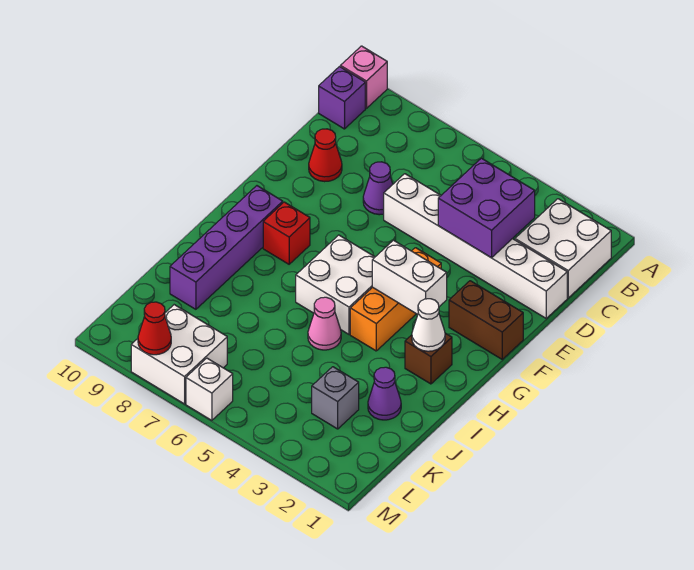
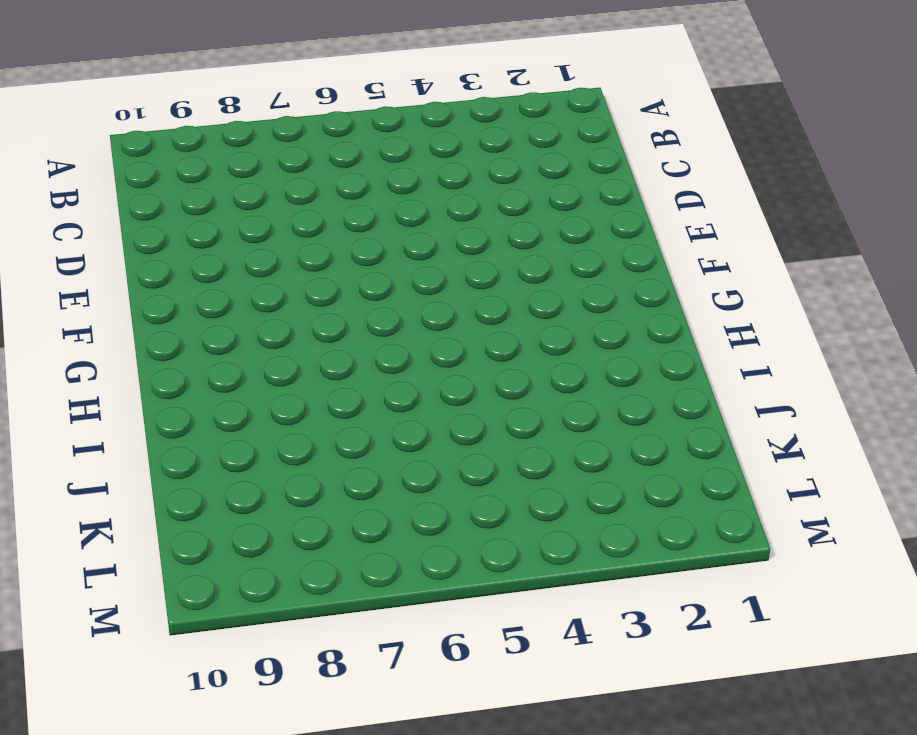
none -> pink 1x1 brick [341,46,387,108]
none -> white 2x2 brick [515,199,611,298]
none -> purple 1x1 brick [319,67,365,129]

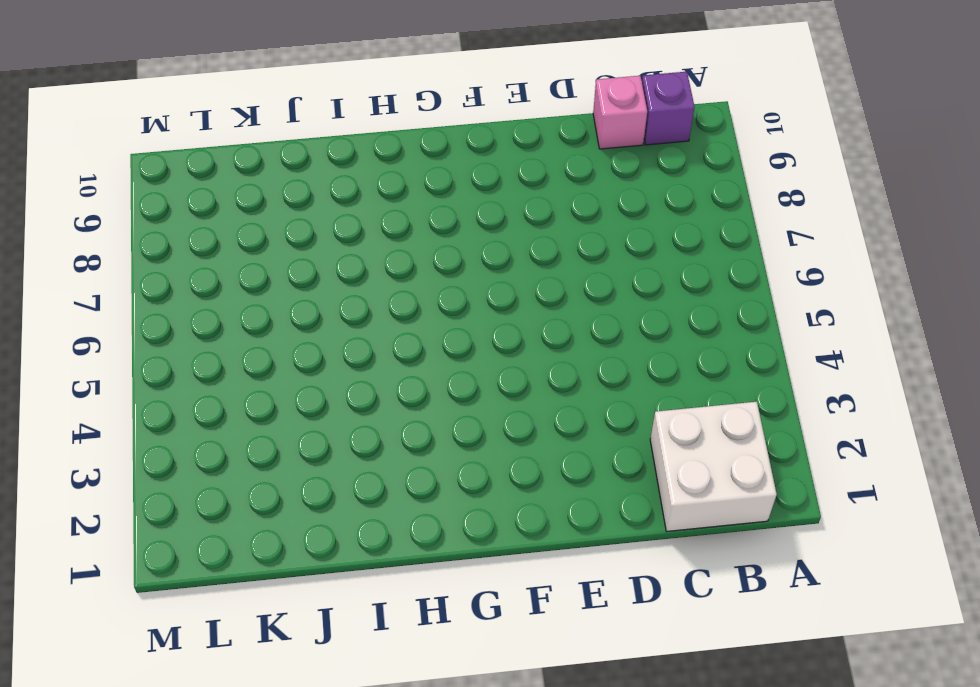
pink 1x1 brick [593,76,647,149] -> pink 1x1 brick moved to [341,46,387,108]
none -> white 1x6 brick [384,174,567,318]
none -> purple 1x1 cone [363,162,393,215]
none -> red 1x1 cone [309,129,342,182]

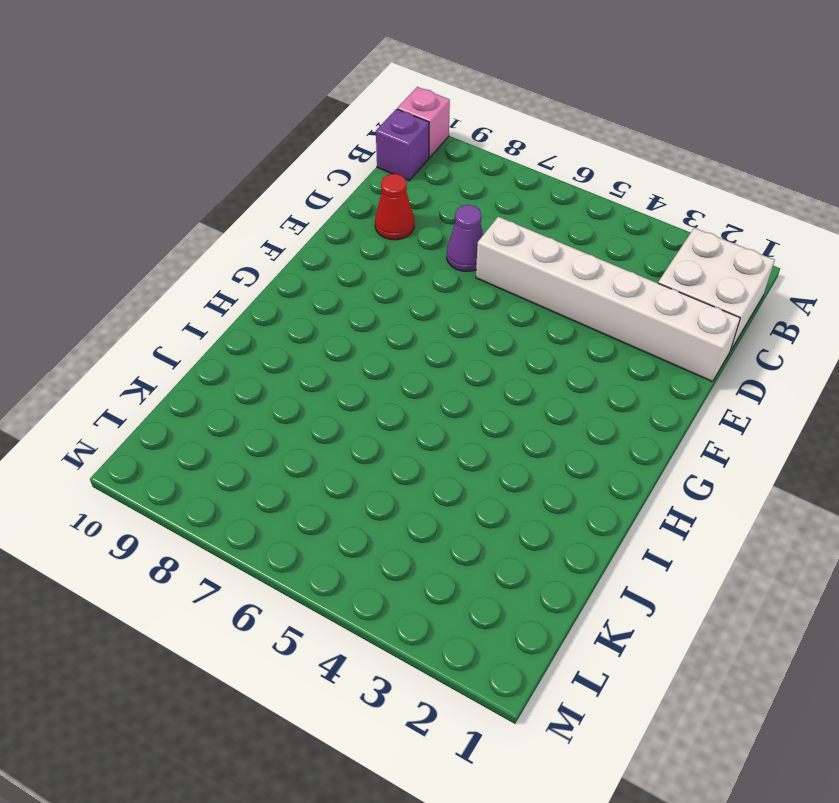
none -> brown 1x2 brick [449,281,523,359]
none -> orange 1x3 brick [350,248,441,351]
none -> white 2x2 brick [296,235,375,334]

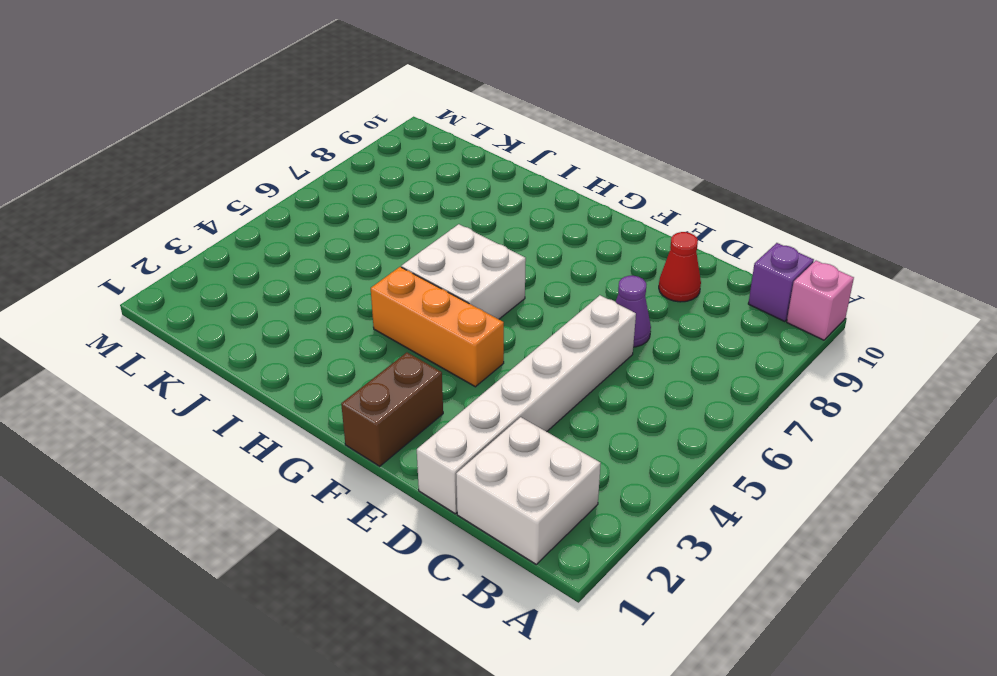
none -> red 1x1 brick [263,202,310,264]
none -> purple 1x4 brick [170,186,283,309]
none -> brown 1x1 brick [405,333,452,384]

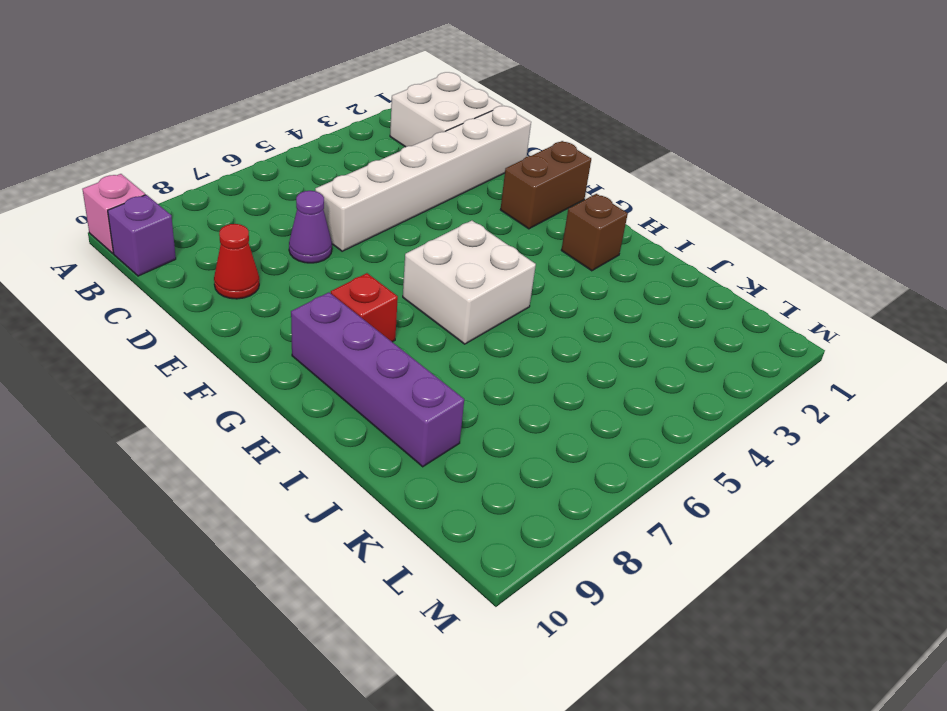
none -> orange 1x3 brick [350,248,441,351]
none -> pink 1x1 cone [308,297,341,350]
none -> purple 1x1 cone [368,367,401,420]

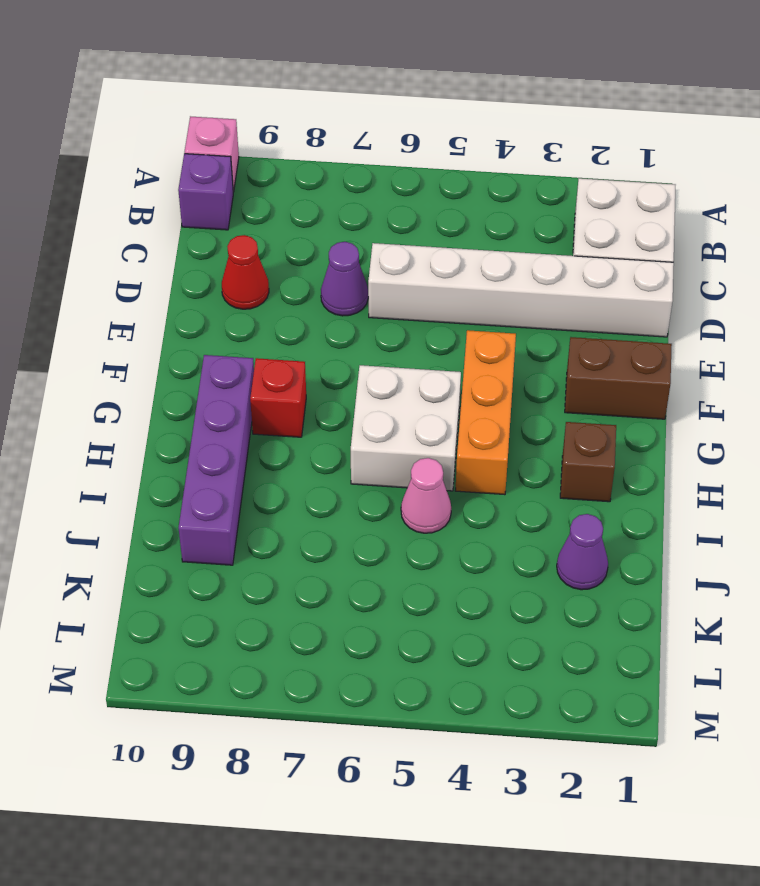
none -> grey 1x1 brick [312,367,359,429]
none -> white 2x2 brick [131,305,227,404]
none -> white 1x1 brick [186,358,233,420]

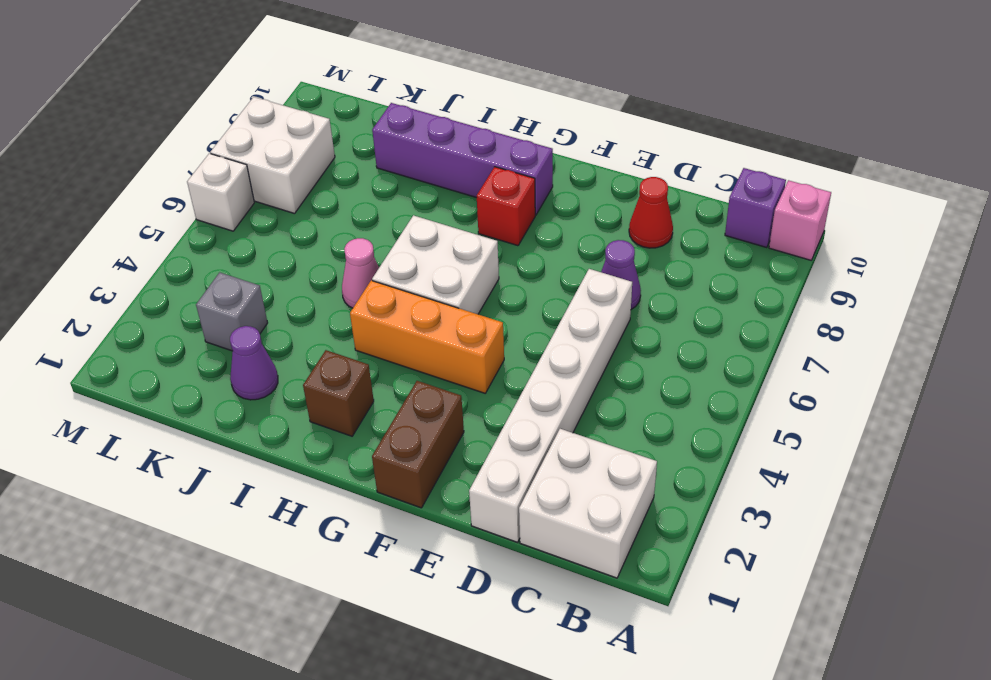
none -> purple 2x2 brick [438,158,535,258]
none -> white 1x2 brick [372,240,447,314]
none -> white 1x1 cone [412,299,445,351]

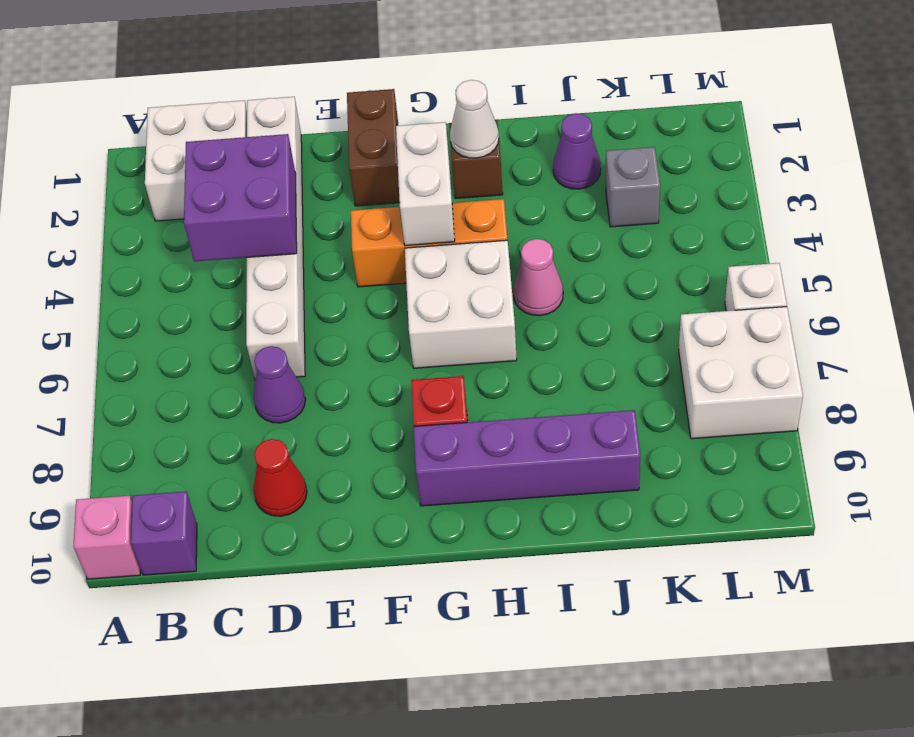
none -> red 1x1 cone [138,302,171,355]

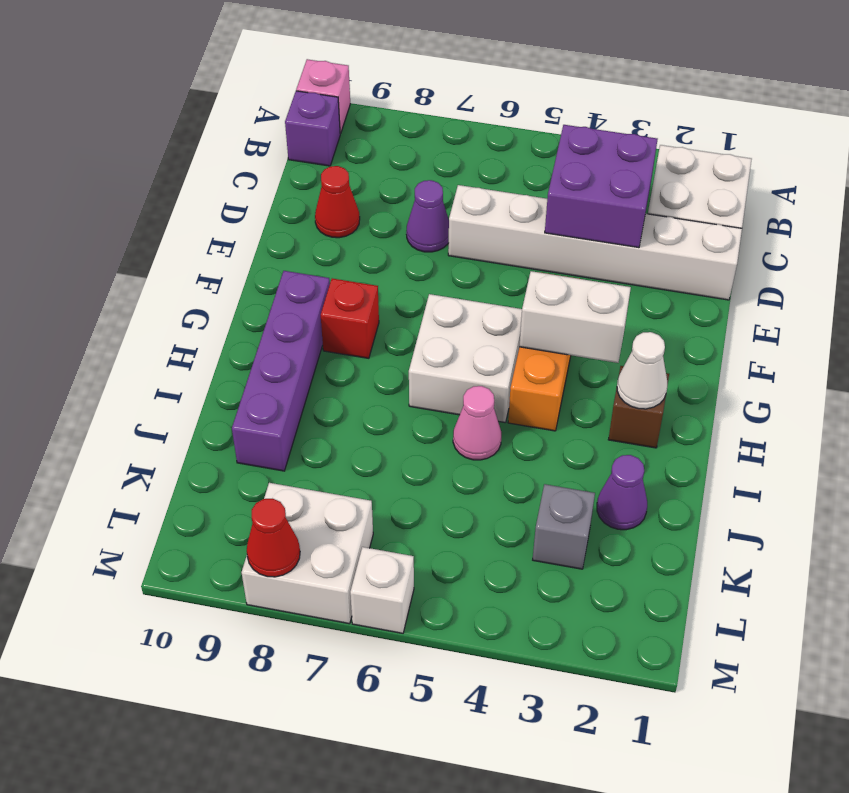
none -> brown 1x2 brick [449,281,523,359]

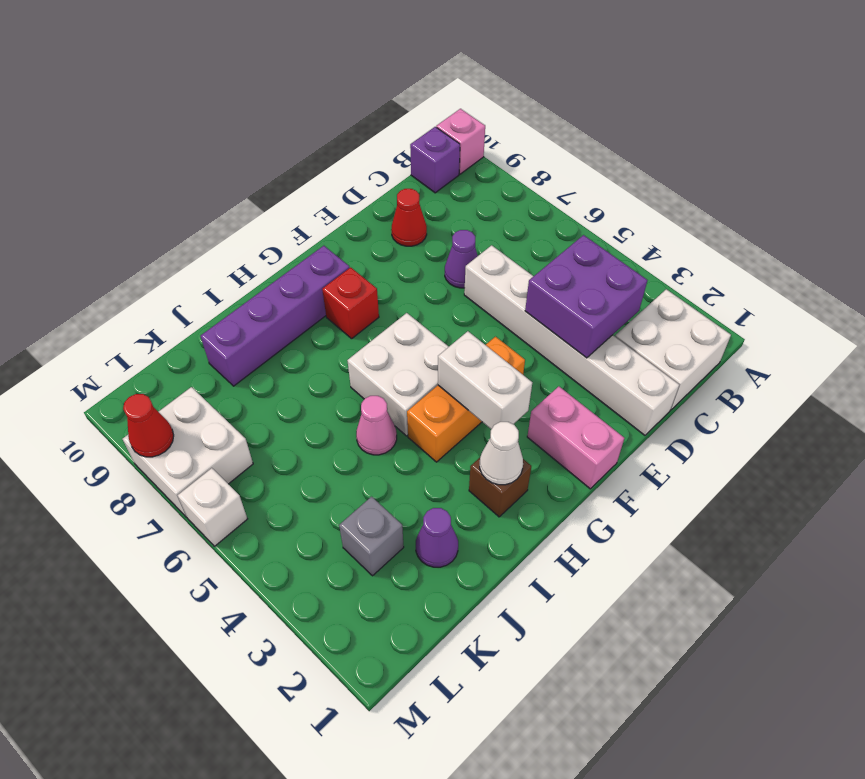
pink 1x2 brick [527,386,624,489] -> brown 1x2 brick [449,281,523,359]

